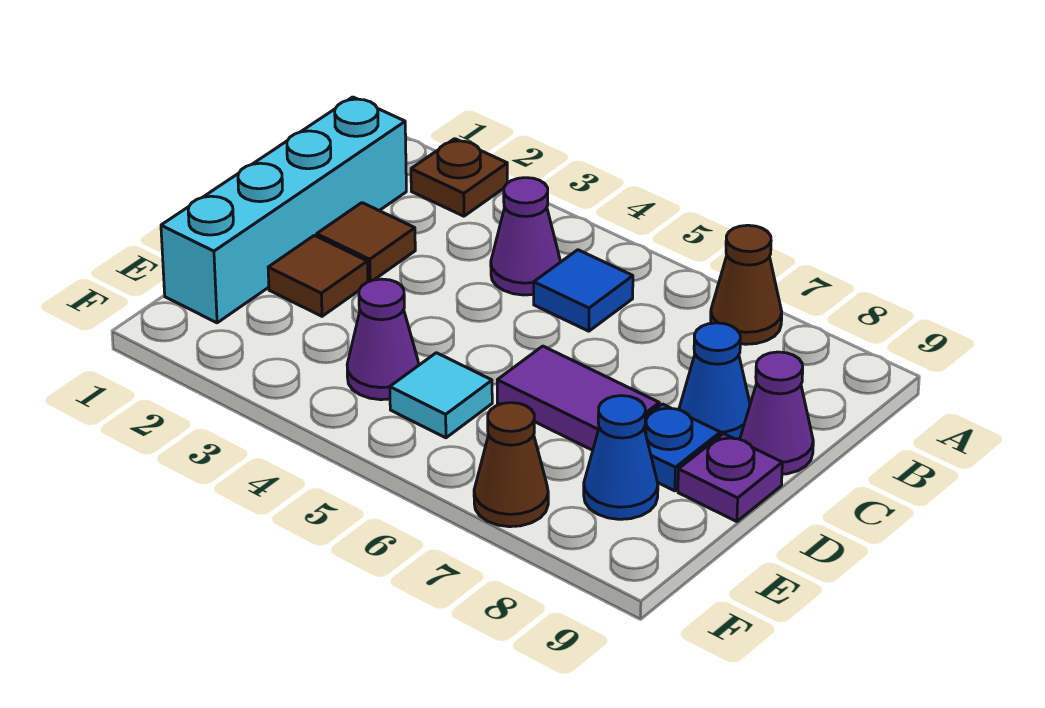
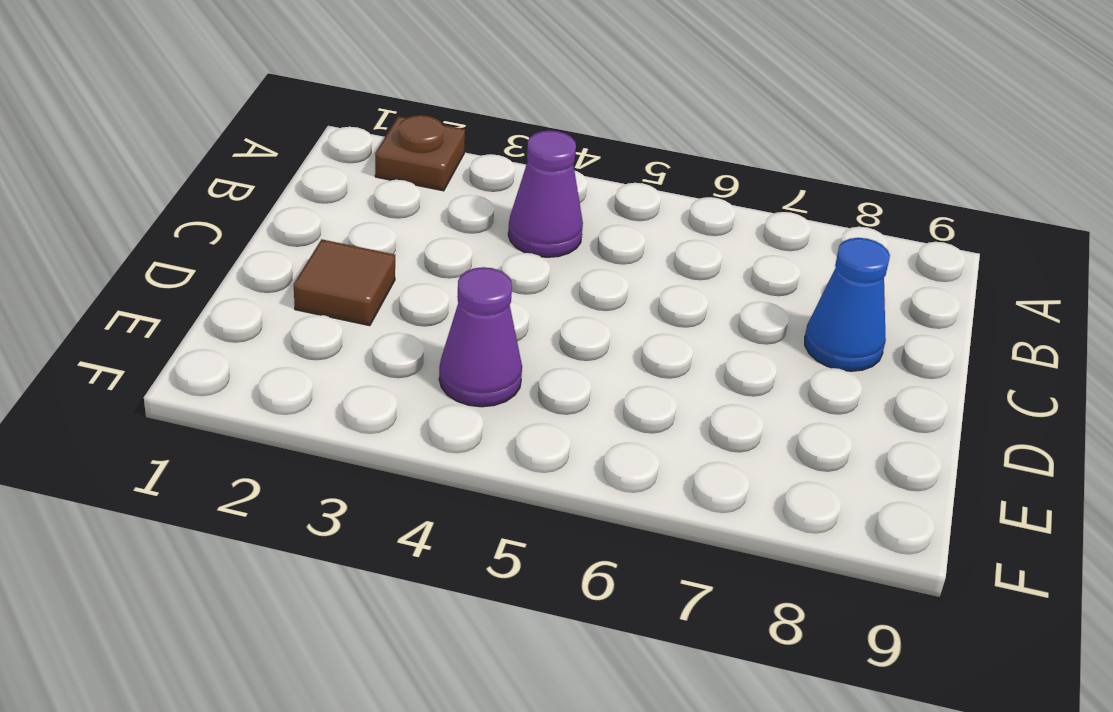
none -> brown 1x1 cone [711,225,782,344]
none -> cyan 1x4 brick [161,97,406,323]
none -> blue 1x1 tile [534,250,633,331]

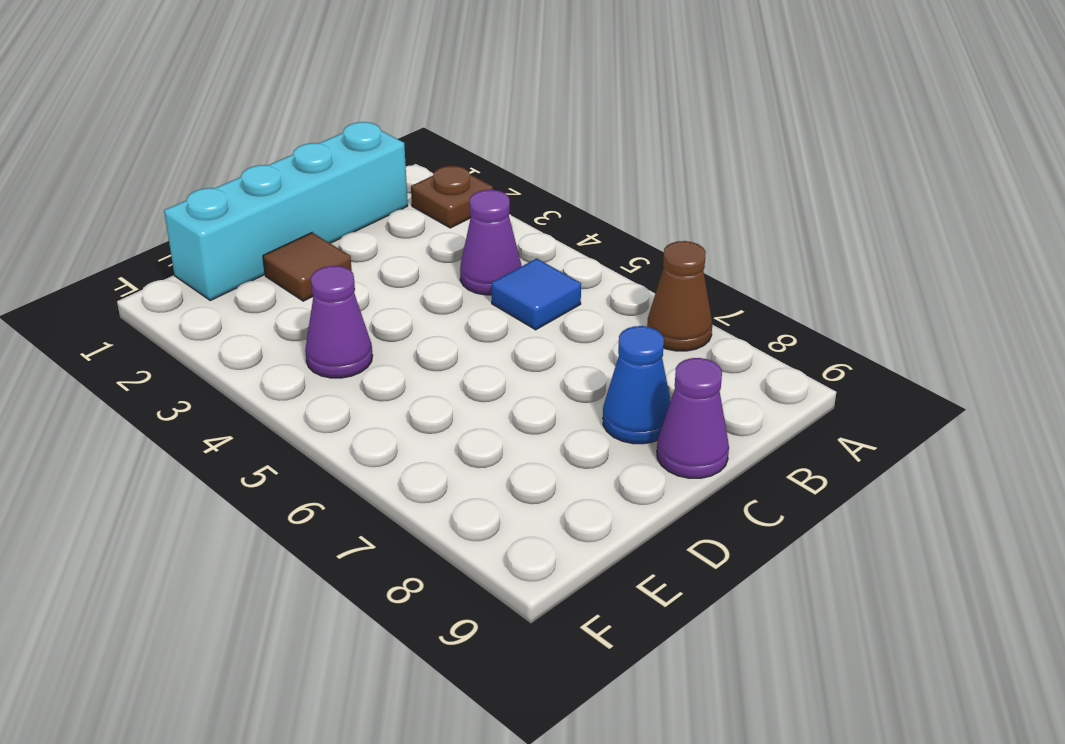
none -> brown 1x1 tile [317,203,415,282]
none -> purple 1x2 tile [497,346,659,450]
none -> blue 1x1 plate [644,404,720,491]

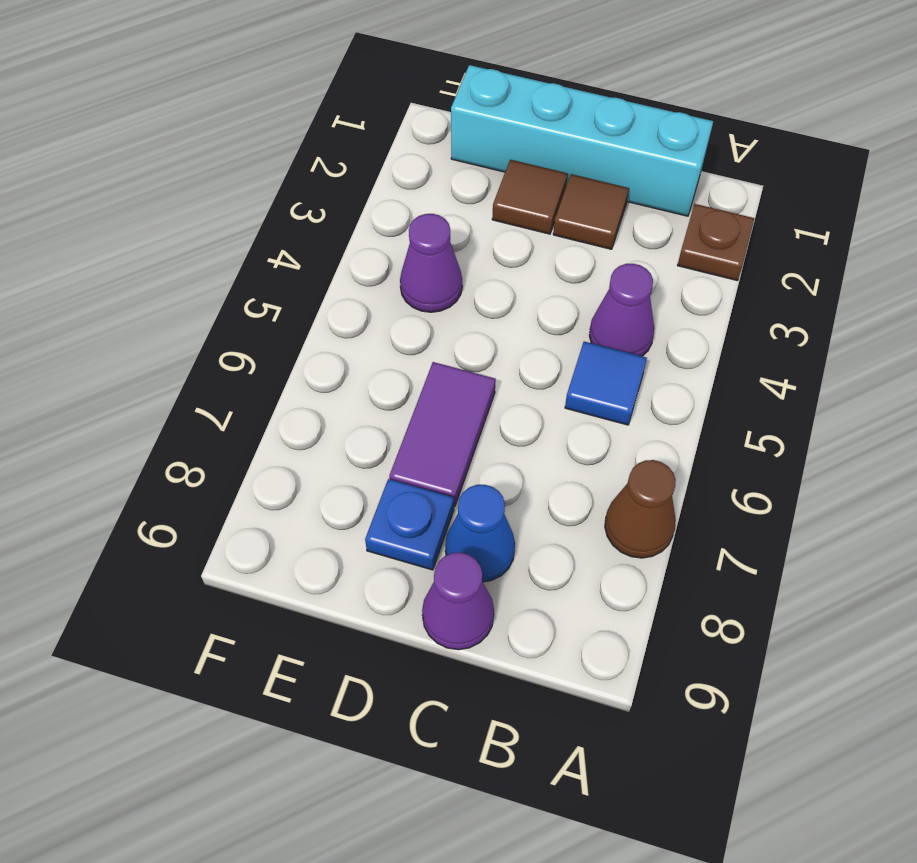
none -> purple 1x1 plate [678,434,782,522]
none -> cyan 1x1 tile [390,353,492,438]
none -> blue 1x1 cone [584,396,658,519]

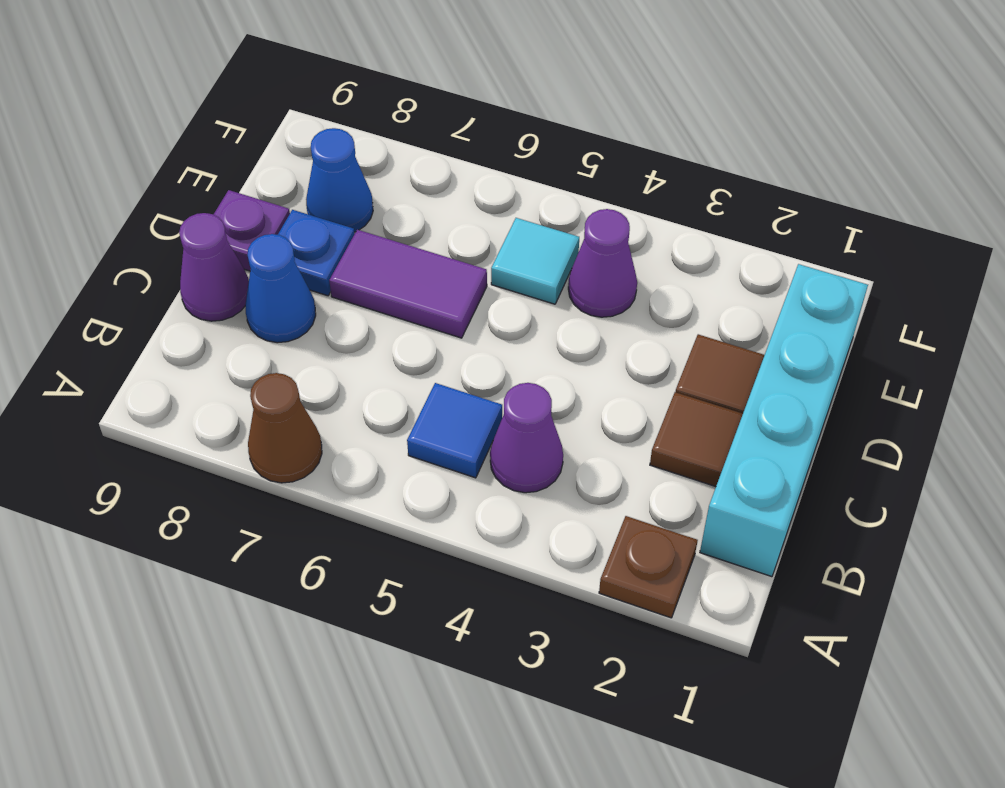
none -> brown 1x1 cone [474,403,548,527]

